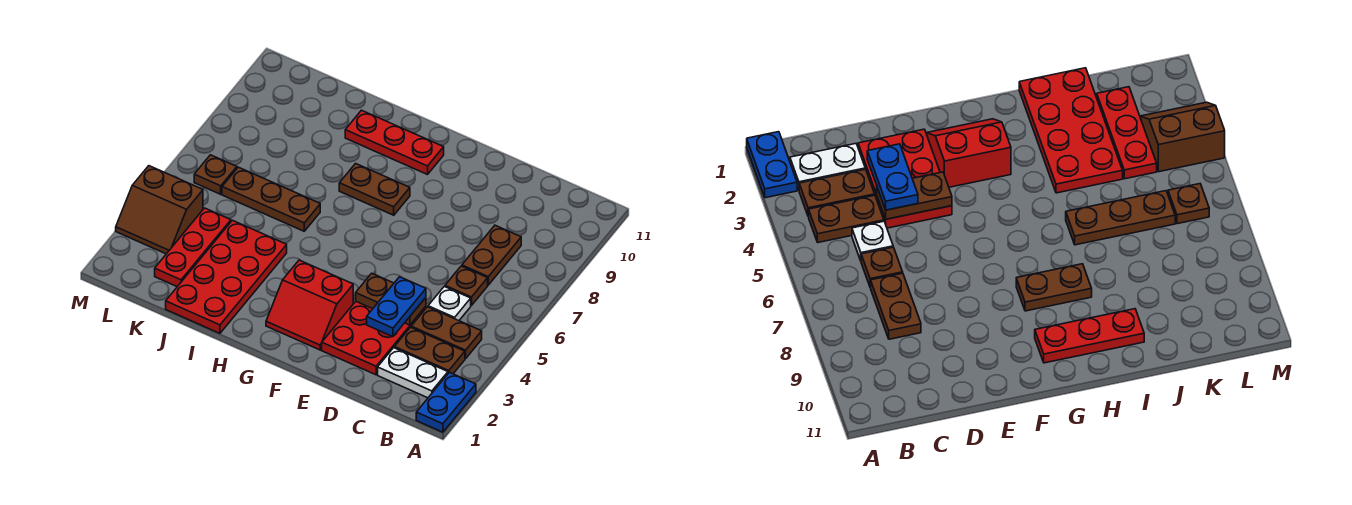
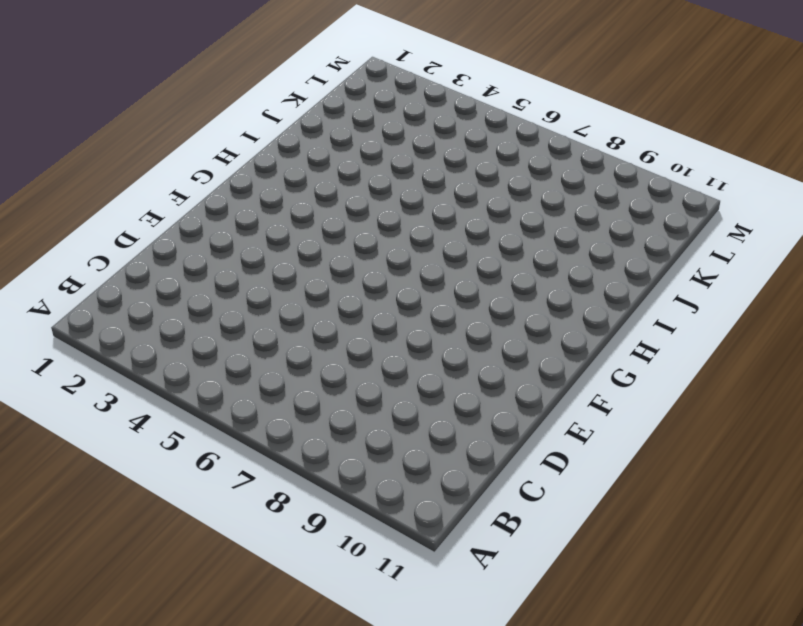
none -> blue 1x2 plate [416,372,476,432]
none -> white 1x2 plate [378,348,448,398]
none -> brown 1x2 plate [394,327,465,374]

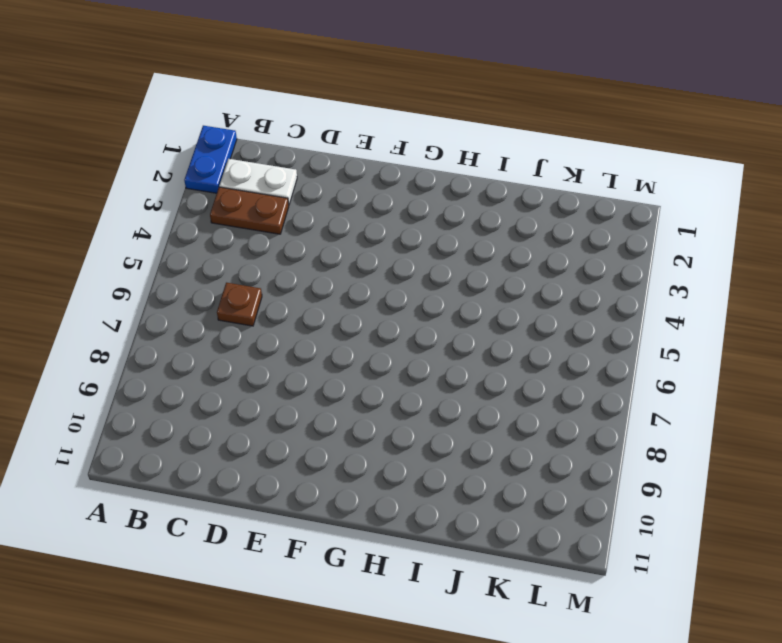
none -> brown 1x2 plate [411,307,482,359]
none -> white 1x1 plate [428,286,471,321]
none -> brown 1x2 plate [462,225,521,285]

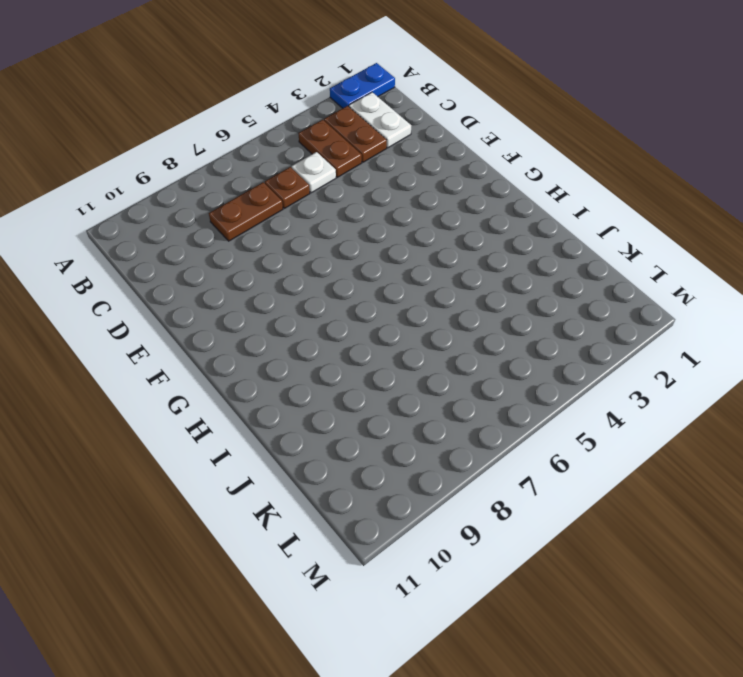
none -> red 2x3 plate [322,302,426,375]
none -> red 2x2 slope [266,260,353,350]
none -> brown 1x2 plate [339,164,410,215]

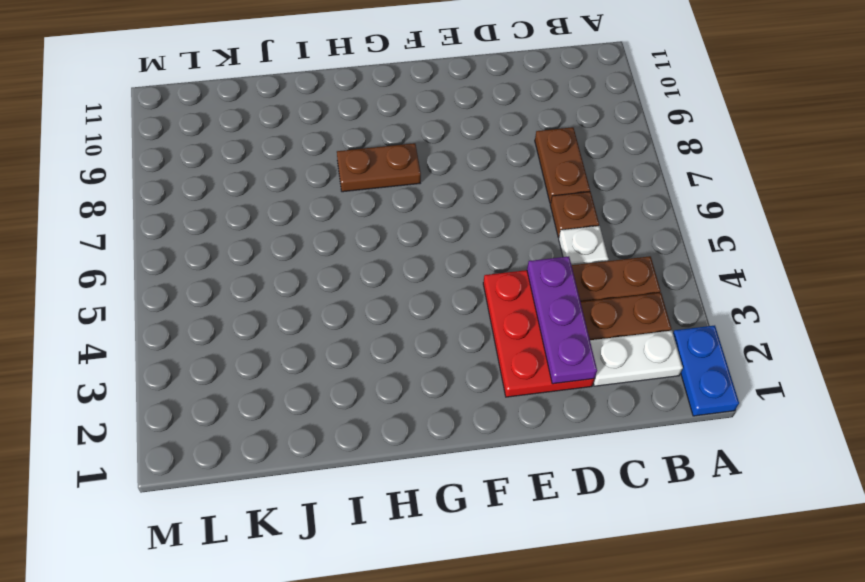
purple 1x3 plate [527,256,597,384] -> brown 1x2 plate [356,273,426,325]
none -> red 2x2 slope [266,260,353,350]
none -> red 1x3 plate [345,110,444,175]
none -> red 2x4 plate [166,220,287,333]

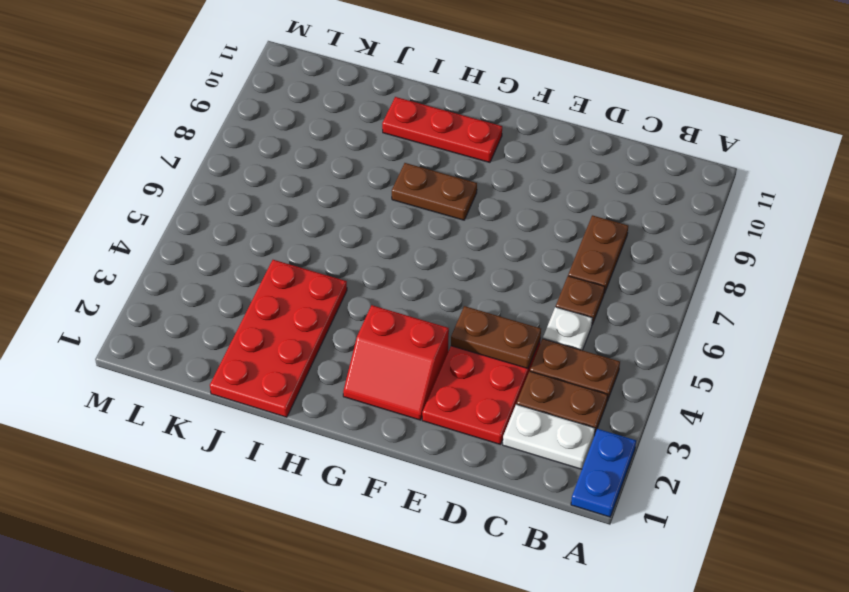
none -> brown 1x3 plate [222,167,320,231]
none -> red 1x3 plate [155,208,231,287]
none -> brown 2x2 slope [116,166,203,254]

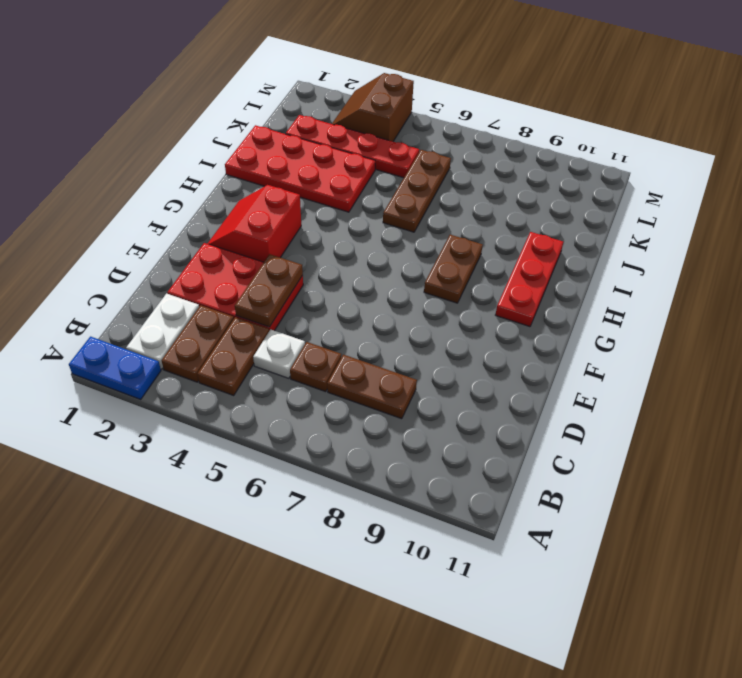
red 1x4 plate [286,115,419,178] -> red 1x3 plate [155,208,231,287]
none -> brown 1x1 plate [194,155,237,194]
none -> blue 1x2 plate [367,277,426,337]

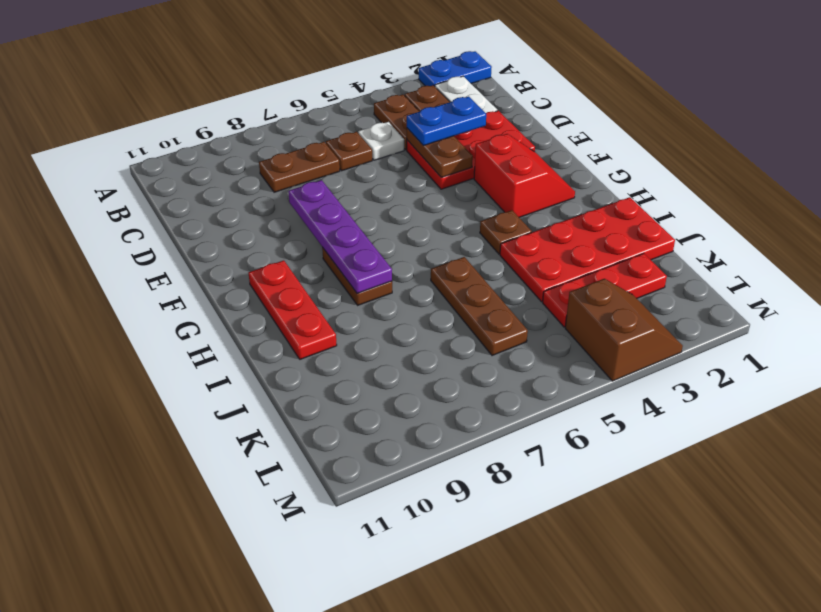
purple 1x4 plate [288,180,392,294] -> none
brown 1x1 plate [480,210,532,254] -> brown 1x1 plate moved to [194,155,237,194]

